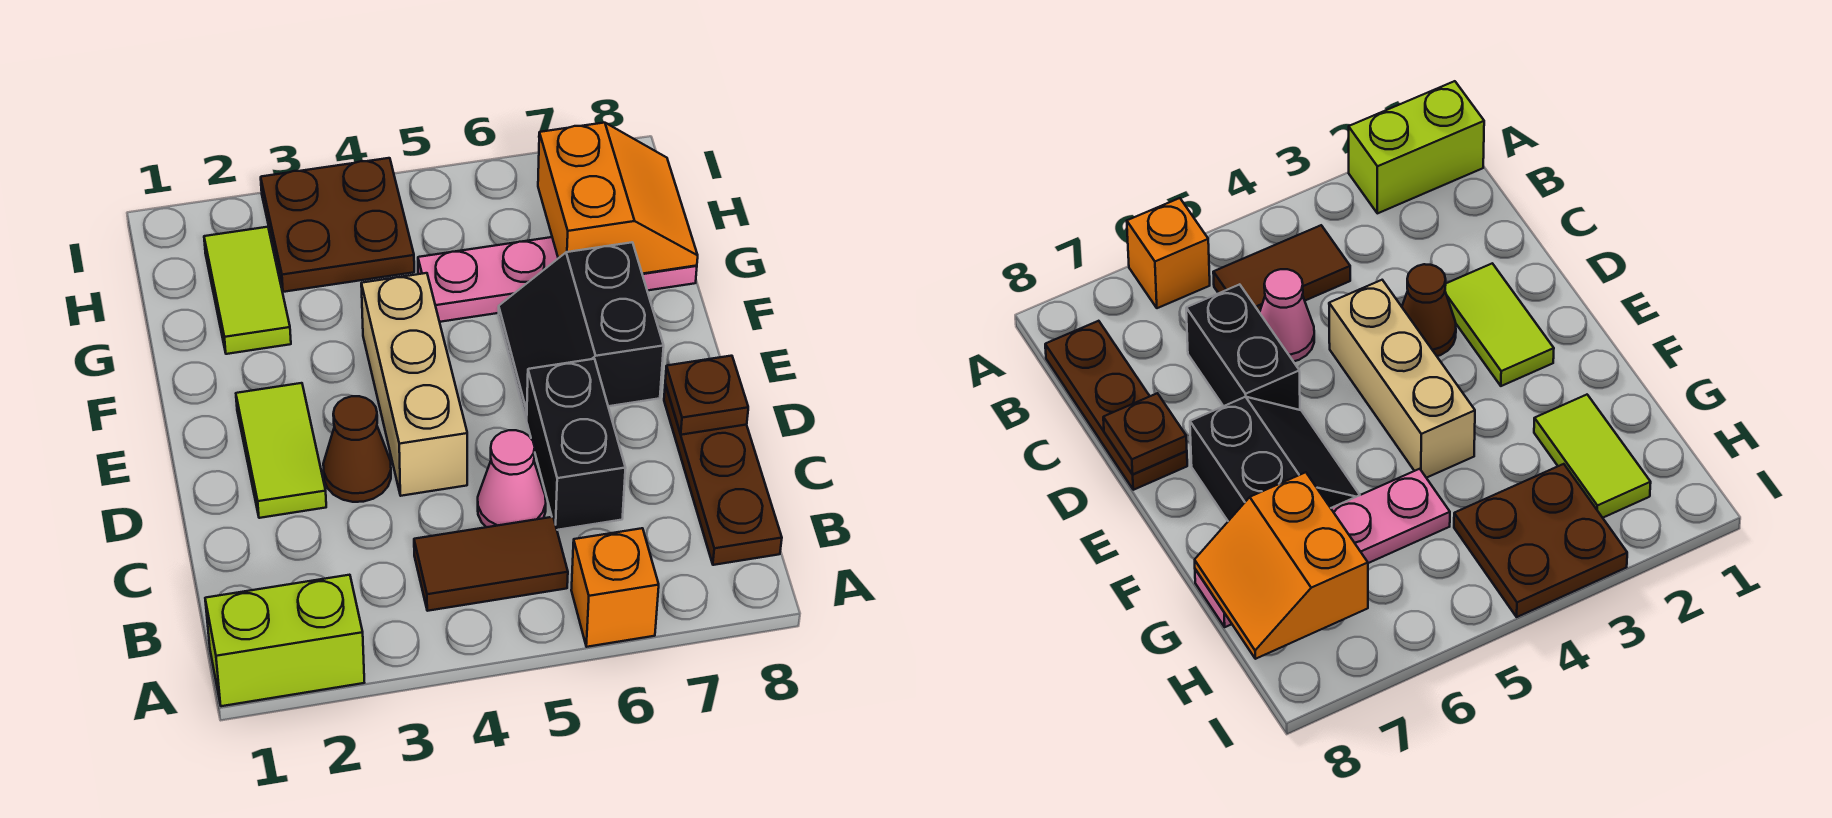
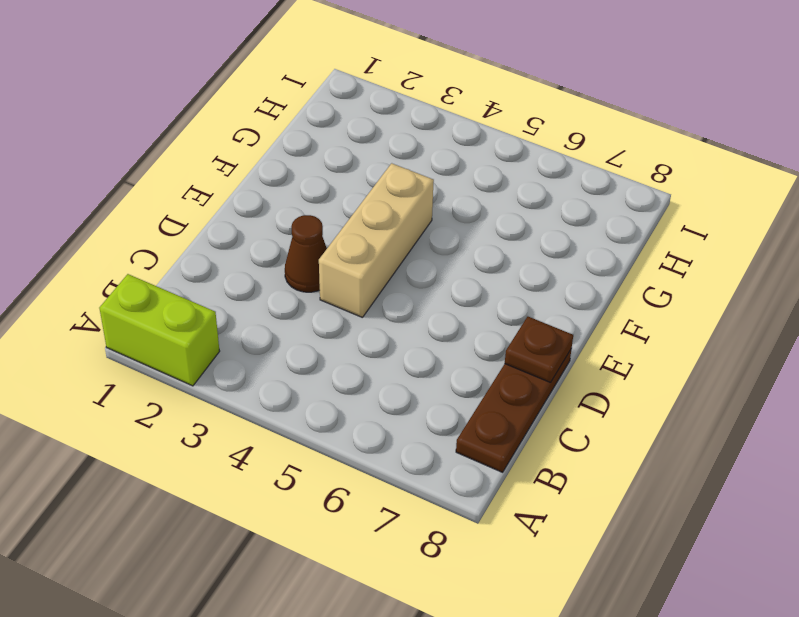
none -> orange 1x1 brick [571,528,659,647]
none -> brown 1x2 tile [414,517,568,611]
none -> pink 1x1 cone [478,430,546,527]

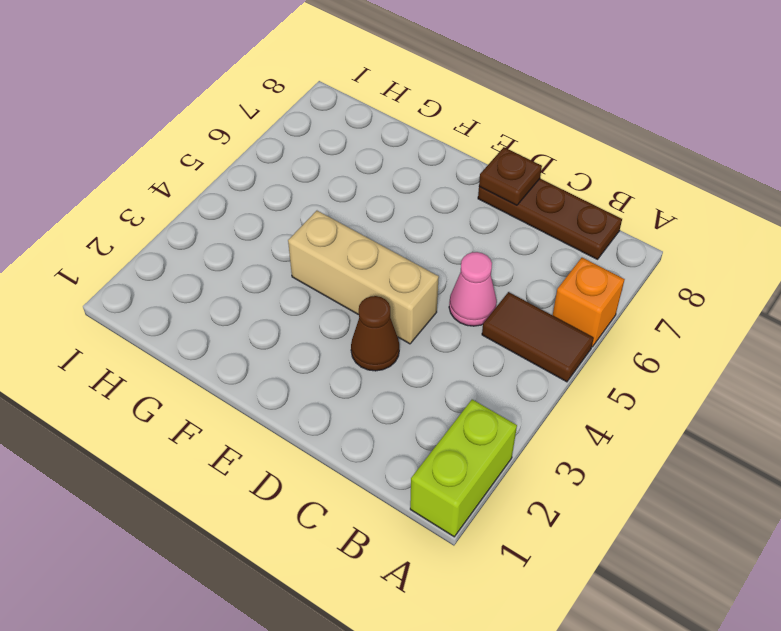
brown 1x2 tile [482,292,594,382] -> brown 1x2 tile turned to [414,517,568,611]
none -> black 1x2 brick [527,359,626,530]
none -> lime 1x2 tile [236,383,326,518]
none -> black 2x2 slope [499,242,664,419]

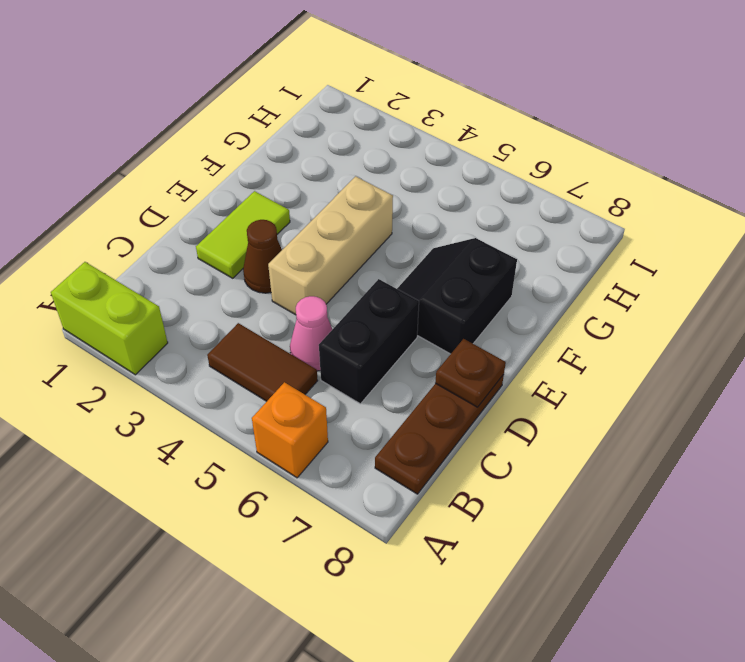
none -> lime 1x2 tile [204,227,291,354]
none -> pink 1x4 plate [418,237,697,322]
none -> brown 2x2 plate [261,158,414,292]

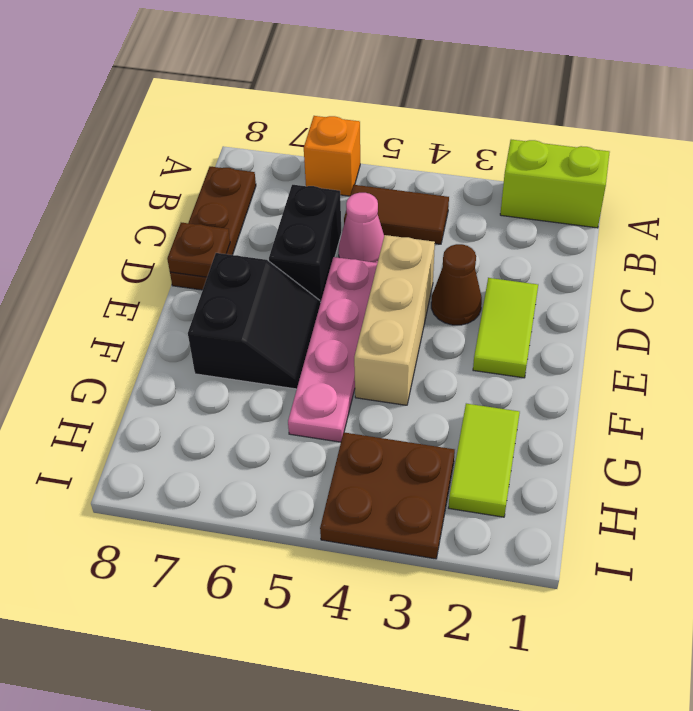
pink 1x4 plate [288,257,377,442] -> pink 1x4 plate turned to [418,237,697,322]
none -> orange 2x2 slope [538,123,698,274]

